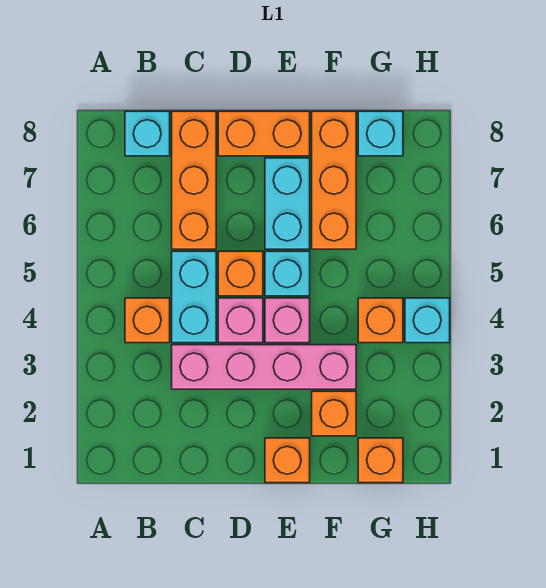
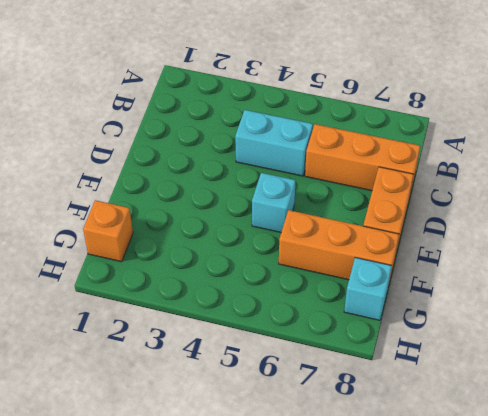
none -> orange 1x1 brick [125,298,170,343]
none -> cyan 1x1 brick [125,111,170,156]
none -> pink 1x4 brick [172,345,356,389]

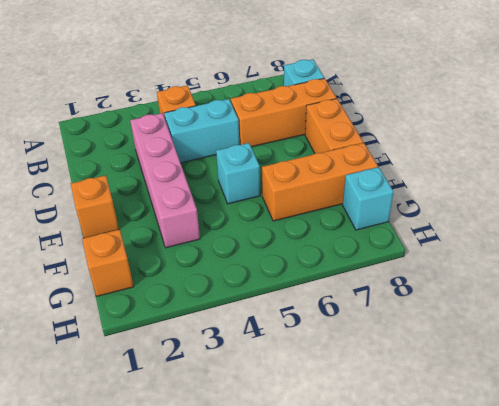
none -> pink 1x1 brick [218,298,263,343]
none -> orange 1x1 brick [218,251,263,296]
none -> pink 1x1 brick [265,298,310,343]

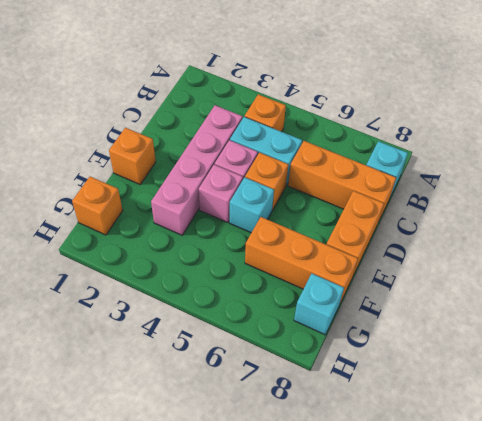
none -> cyan 1x2 brick [265,158,310,249]
none -> orange 1x1 brick [312,391,356,436]
none -> orange 1x1 brick [358,298,403,343]

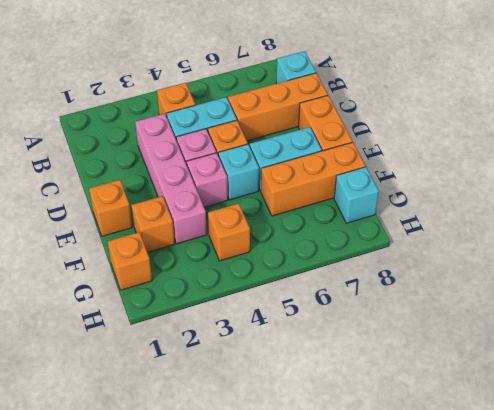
none -> cyan 1x1 brick [405,298,450,343]

